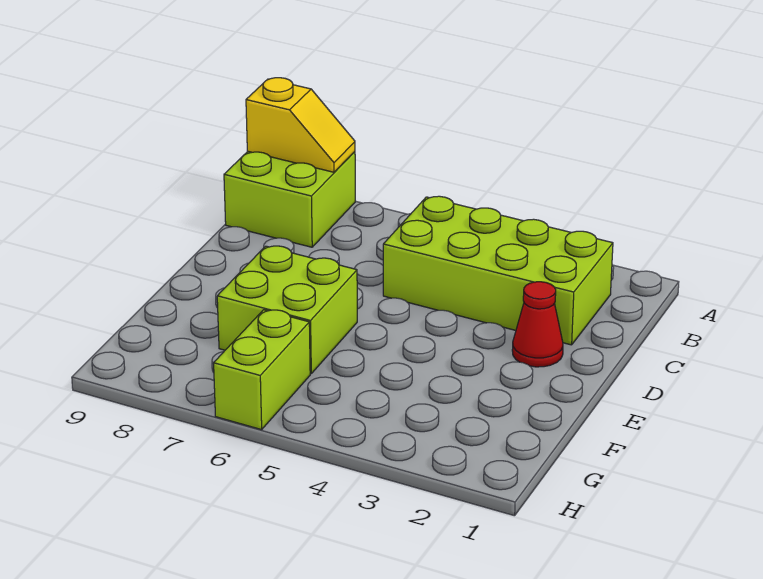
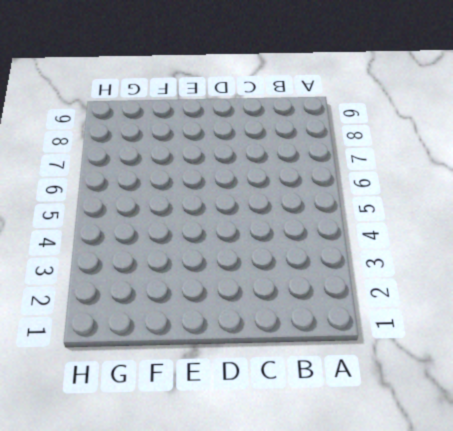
none -> lime 2x2 brick [224,151,355,247]
none -> lime 2x4 brick [383,196,613,345]

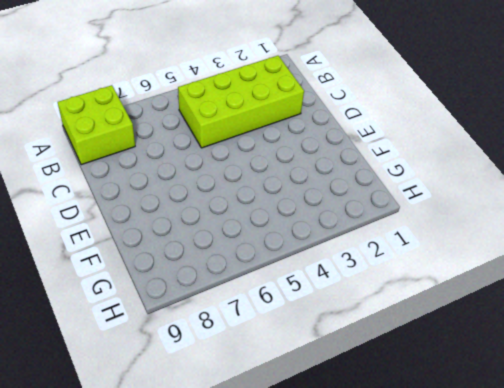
none -> red 1x1 cone [512,282,563,367]
none -> lime 2x2 brick [217,246,357,374]

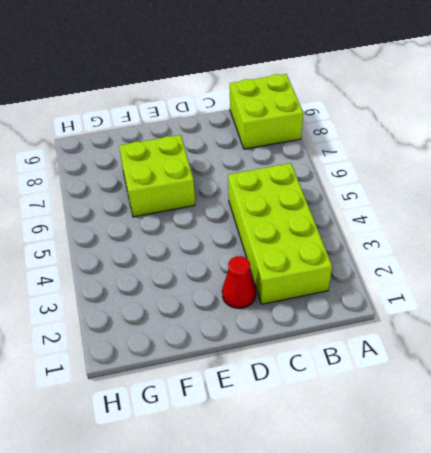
none -> lime 1x2 brick [214,310,310,430]
none -> yellow 1x2 slope [246,78,355,172]

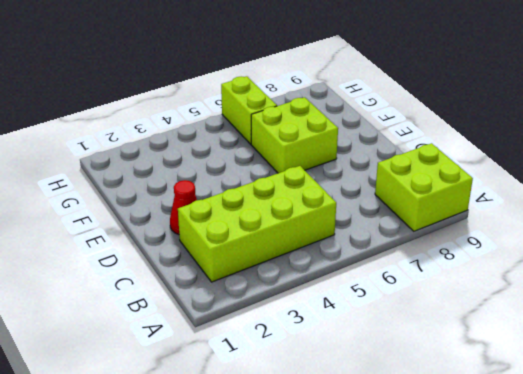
none -> yellow 1x2 slope [246,78,355,172]

